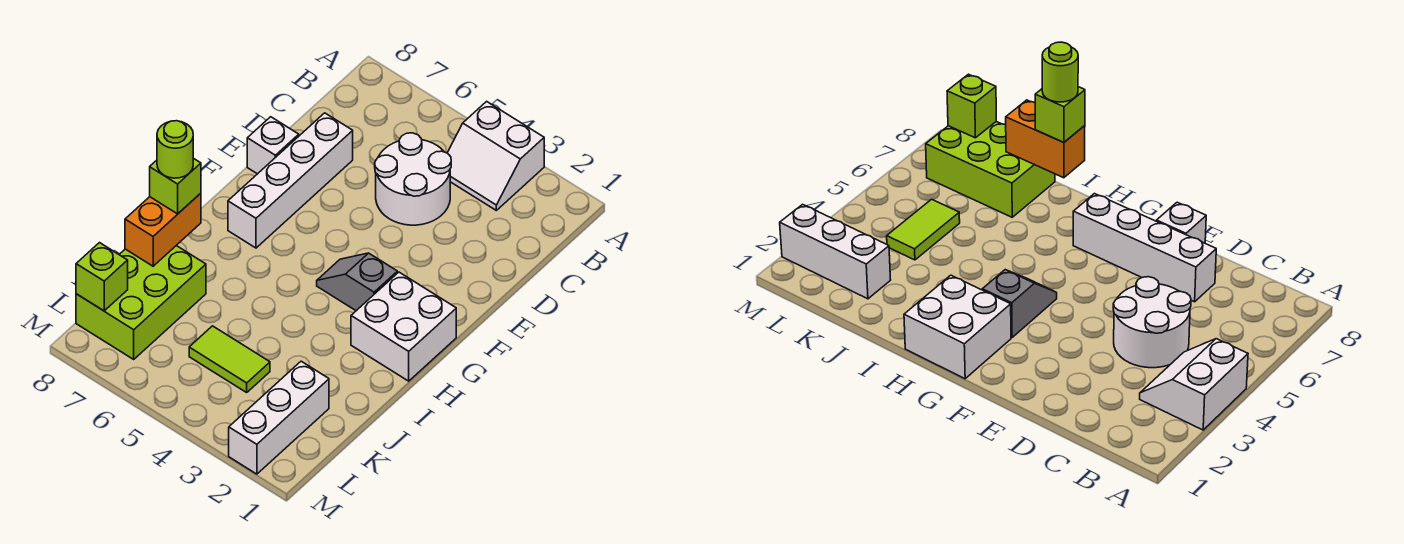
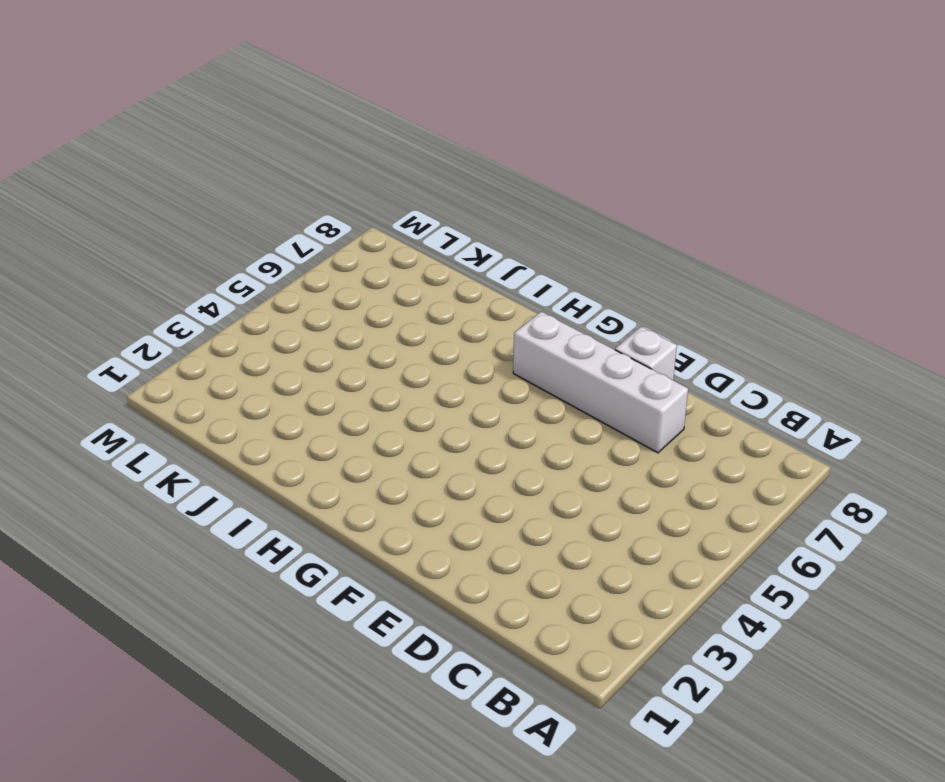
none -> white 2x2 slope [447,101,544,210]
none -> white 2x2 round brick [375,133,451,225]
none -> white 2x2 brick [351,272,456,381]

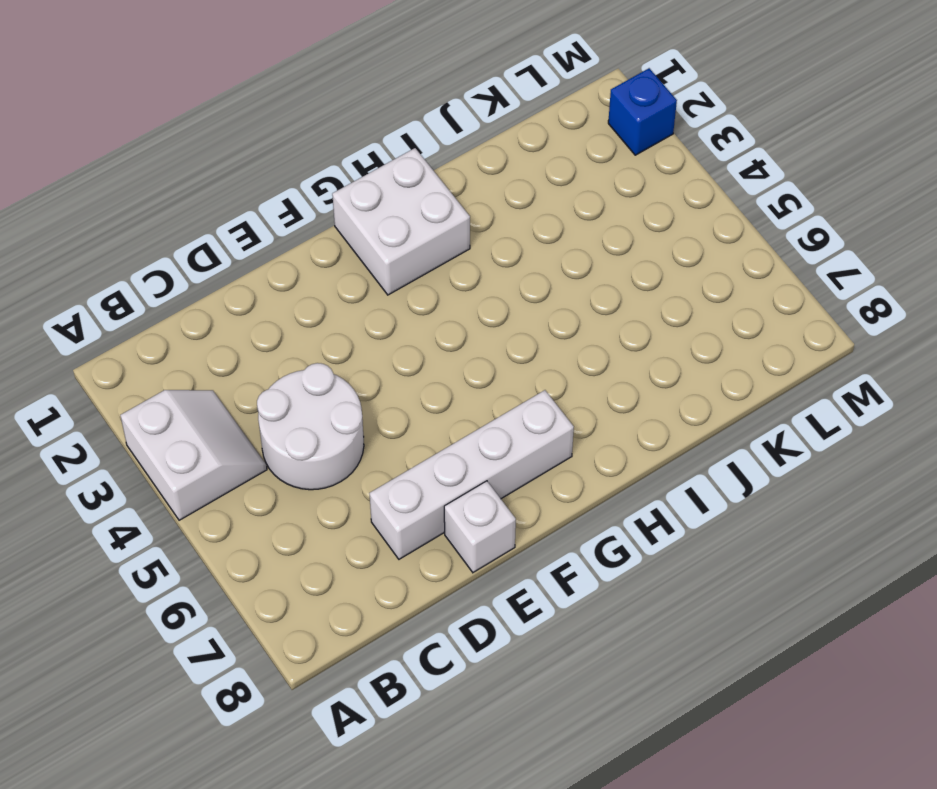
blue 1x1 brick [608,68,677,155] -> white 1x3 brick [229,361,329,474]
none -> grey 1x2 slope [317,253,397,311]
none -> lime 2x3 brick [76,246,206,359]
none -> lime 1x2 tile [189,326,270,392]

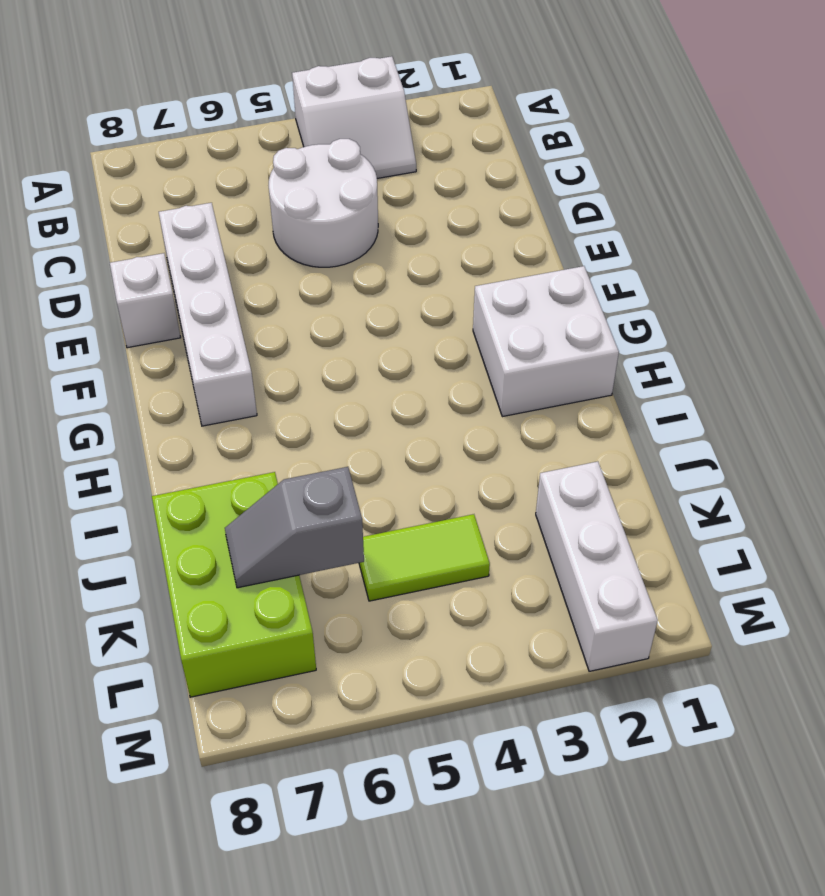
grey 1x2 slope [225,467,364,588] -> grey 1x2 slope moved to [317,253,397,311]
none -> orange 1x2 brick [125,193,201,266]
none -> lime 1x1 brick [76,243,128,311]
none -> lime 1x1 brick [150,158,201,214]

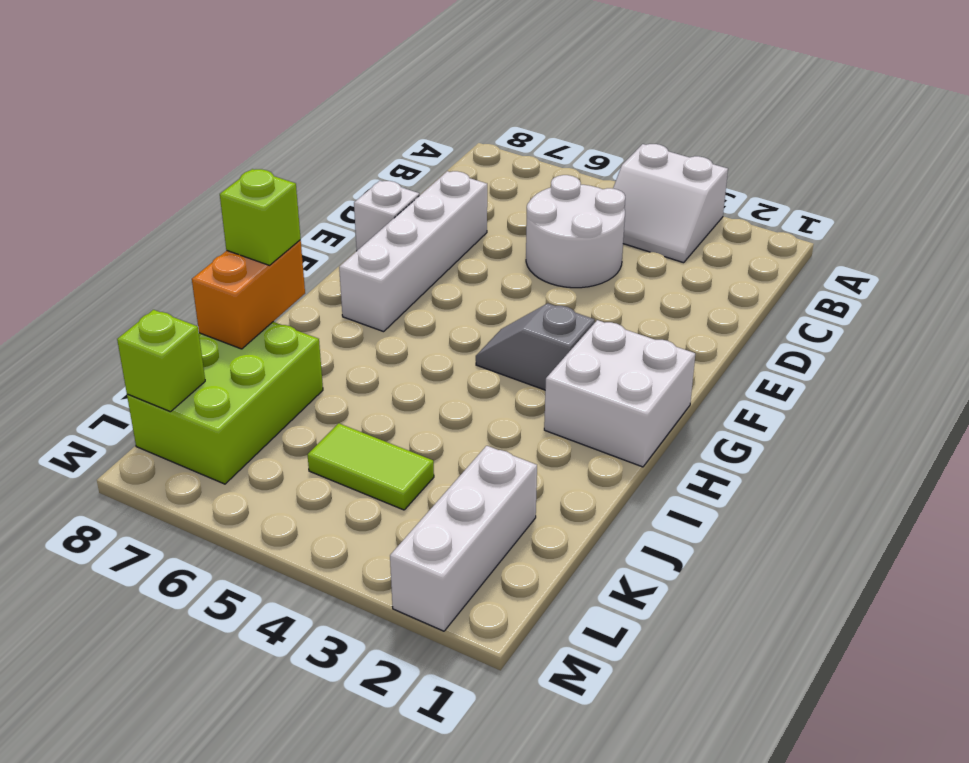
none -> lime 1x1 round brick [157,121,193,178]

